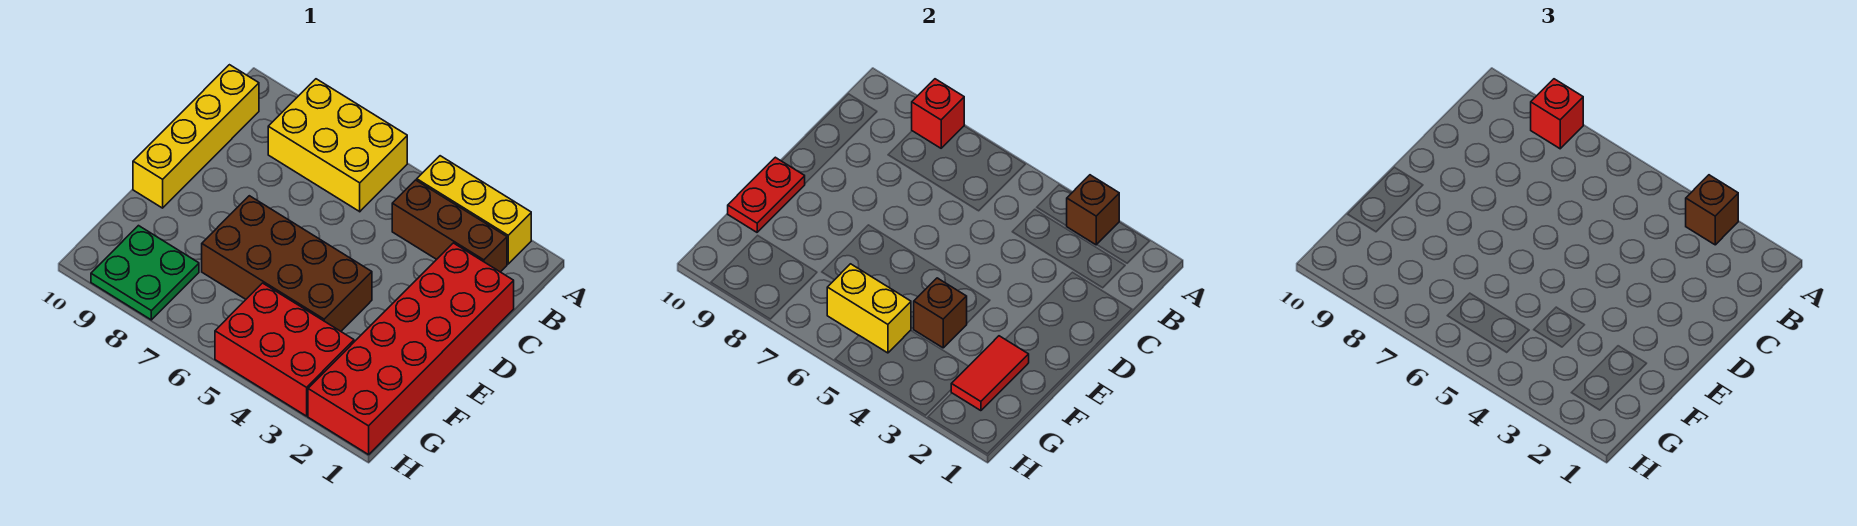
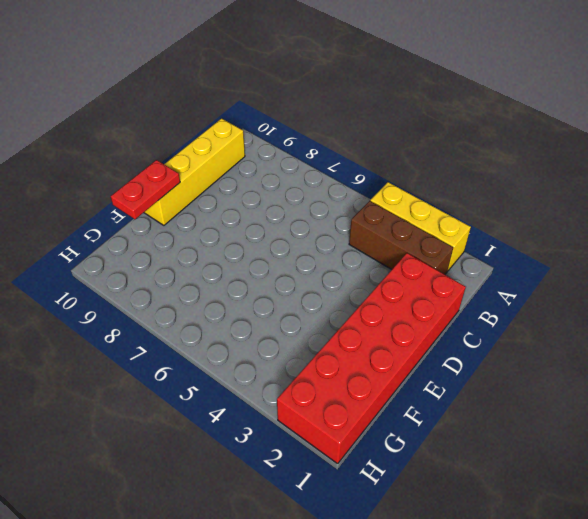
none -> yellow 2x3 brick [268,79,407,212]
none -> brown 2x4 brick [202,196,372,331]
none -> red 2x3 brick [215,283,354,416]

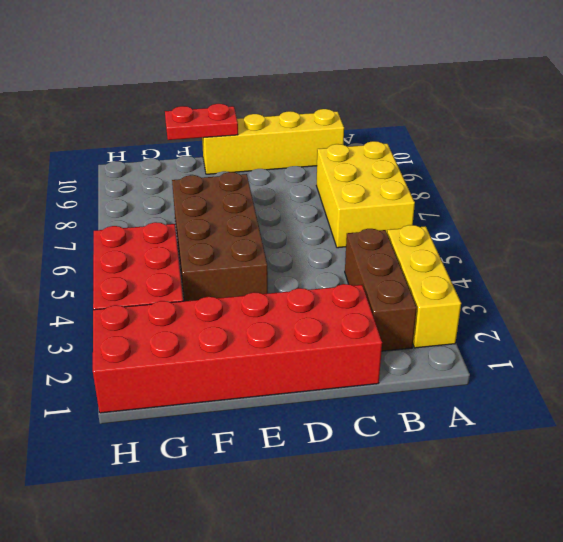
none -> green 2x2 plate [91,226,199,320]
none -> brown 1x1 brick [1067,175,1119,245]
none -> red 1x1 brick [912,79,964,148]

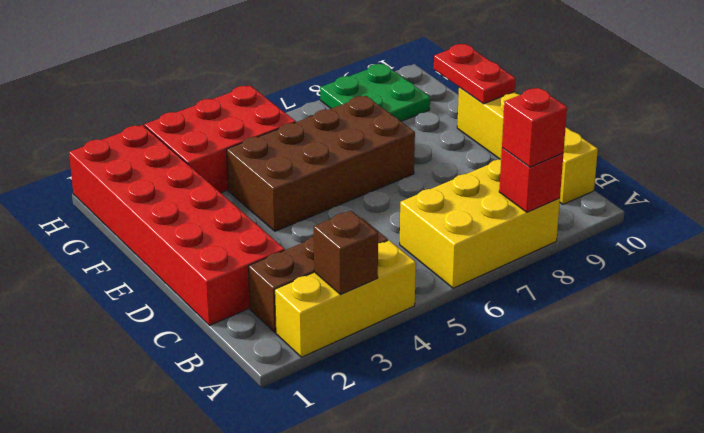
none -> red 1x2 tile [951,336,1029,411]
none -> brown 1x1 brick [914,278,967,348]
none -> yellow 1x2 brick [827,264,911,353]

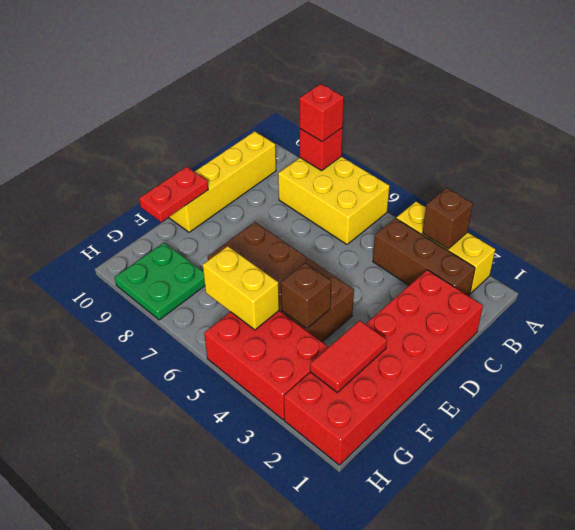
none -> brown 1x1 brick [1686,175,1738,245]

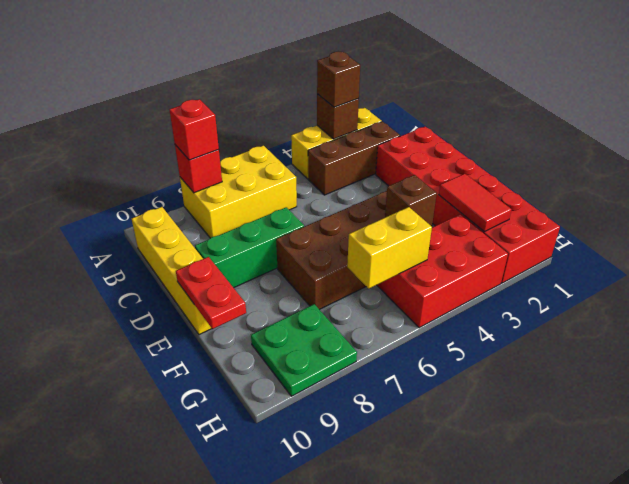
green 1x3 brick [195,207,304,288] -> none

